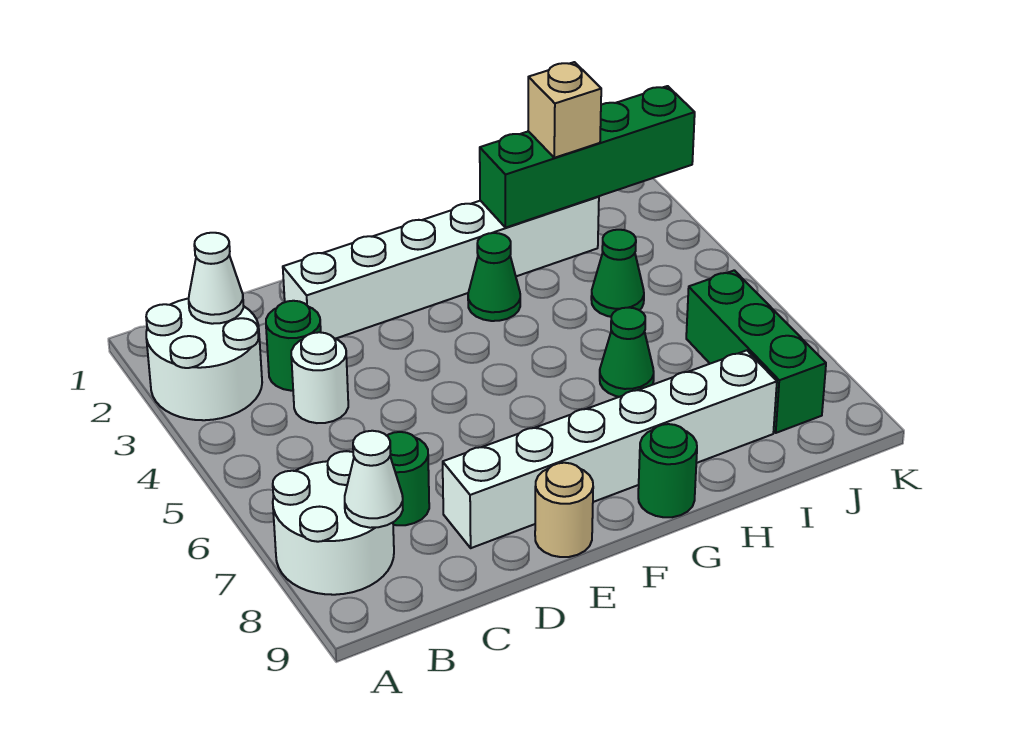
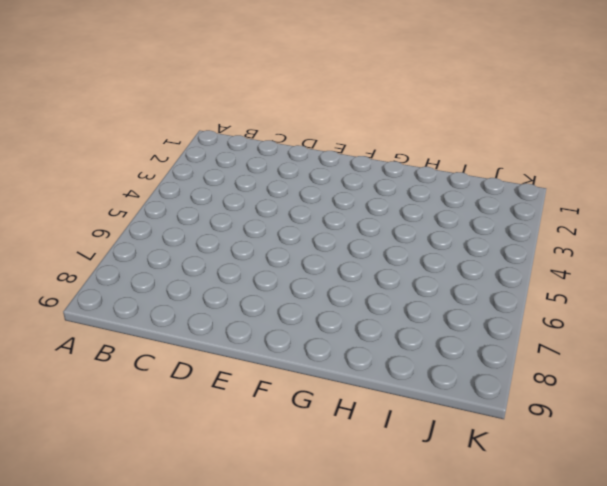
none -> white 2x2 round brick [146,298,262,420]
none -> white 2x2 round brick [273,451,394,595]
none -> green 1x1 round brick [266,301,321,391]

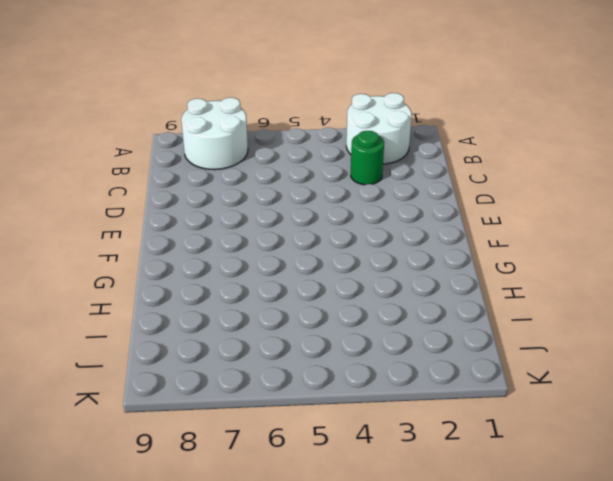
none -> white 1x1 round brick [291,332,348,423]
none -> green 1x1 round brick [387,432,429,525]
none -> white 1x6 brick [283,197,599,339]

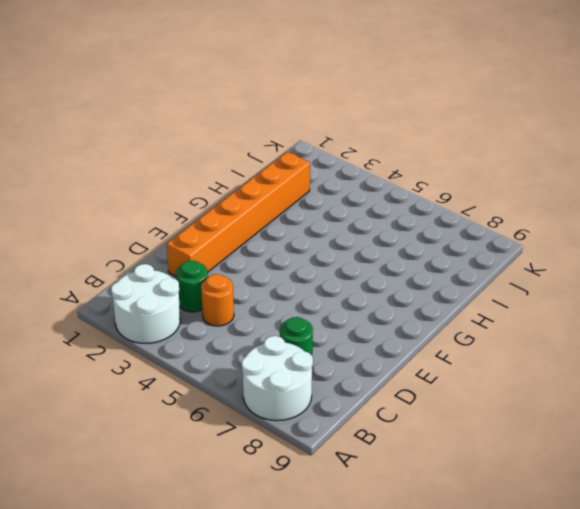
orange 1x1 round brick [201,274,234,326] -> white 1x1 round brick [291,332,348,423]
orange 1x6 brick [167,152,310,276] -> white 1x6 brick [283,197,599,339]
none -> white 1x6 brick [443,350,777,548]
none -> tan 1x1 round brick [535,463,593,557]
none -> green 1x1 cone [468,233,520,321]

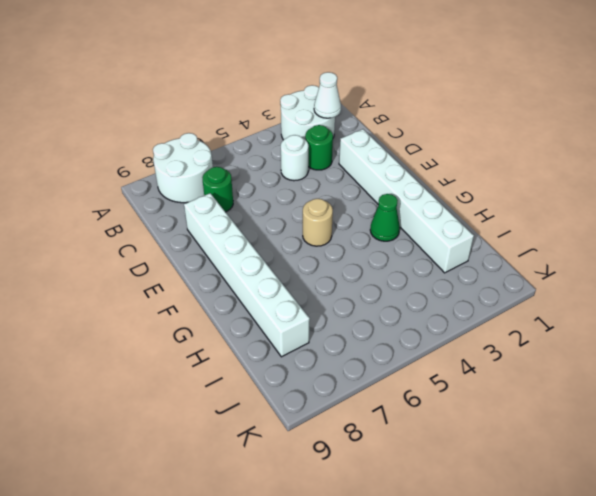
tan 1x1 round brick [303,199,333,246] -> tan 1x1 round brick moved to [535,463,593,557]
none -> green 1x1 round brick [638,424,697,517]
none -> green 1x1 cone [600,308,654,397]
none -> green 1x1 cone [591,230,644,317]

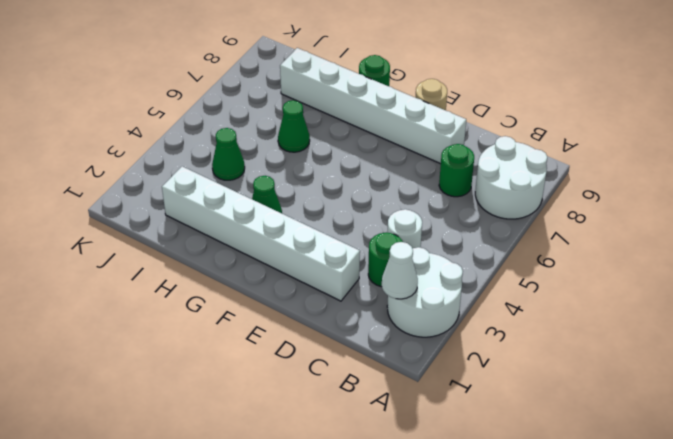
none -> green 1x3 brick [686,270,826,433]
none -> white 1x1 cone [345,431,403,528]
none -> green 1x4 brick [480,86,695,228]

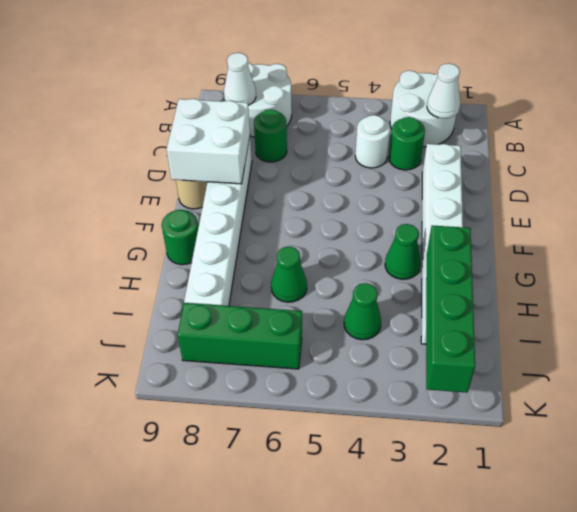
white 2x2 brick [166,99,250,184] -> none
none -> tan 1x1 brick [528,62,601,158]

